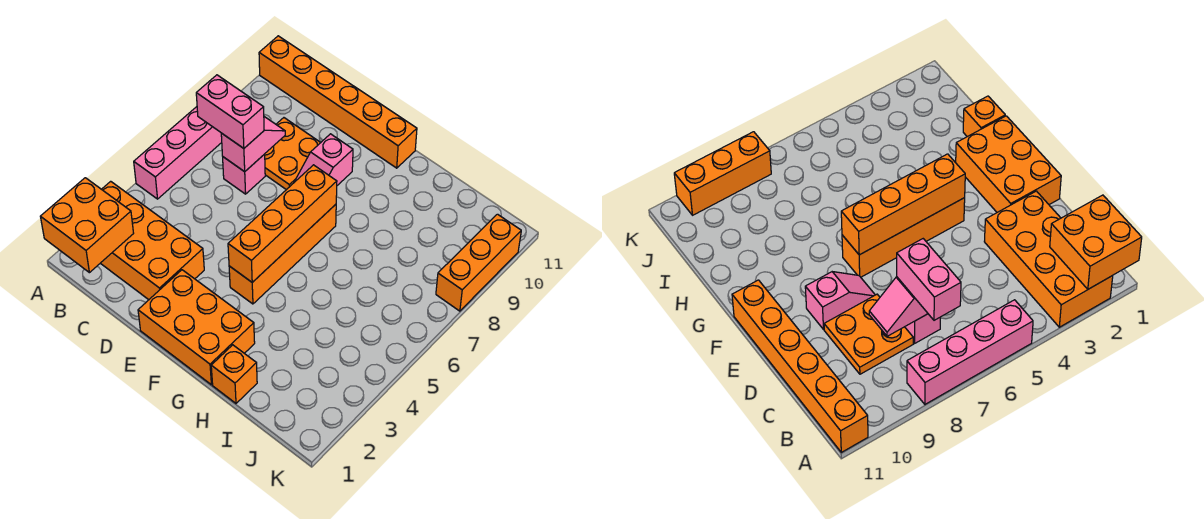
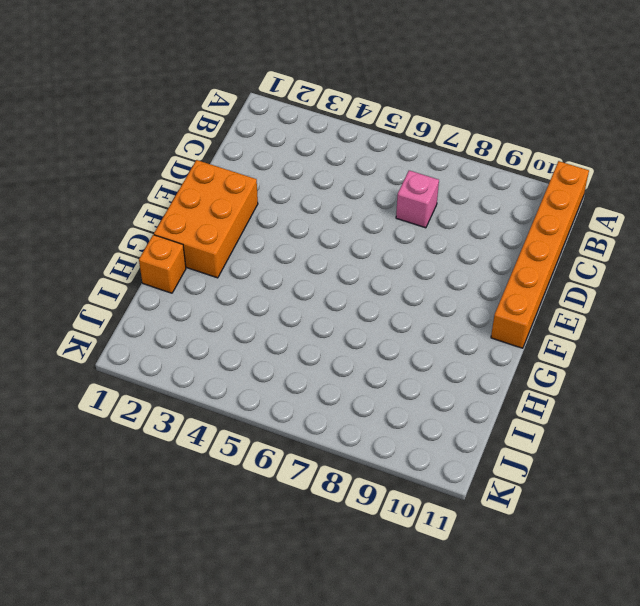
none -> orange 2x4 brick [101,181,204,300]
none -> pink 1x4 brick [134,107,222,199]
none -> orange 2x2 plate [265,118,321,190]

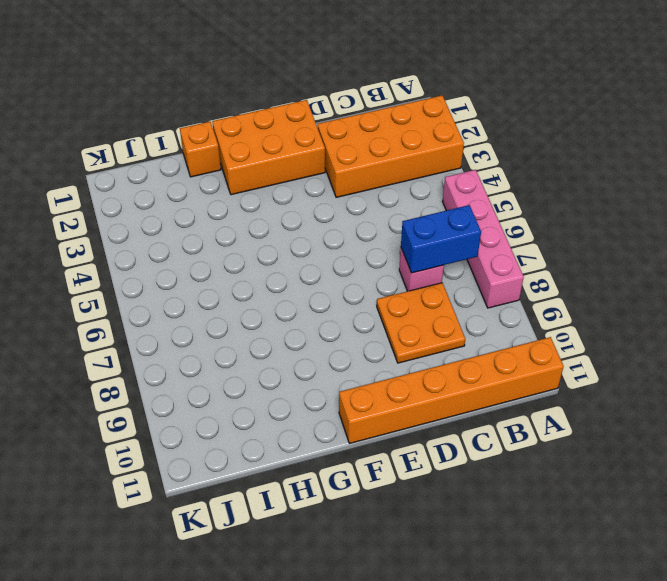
blue 1x2 brick [401,205,481,273] -> pink 1x2 slope [221,117,285,172]
none -> pink 1x2 slope [294,134,353,185]
none -> orange 1x4 brick [229,204,336,304]
none -> orange 1x3 brick [436,214,521,311]

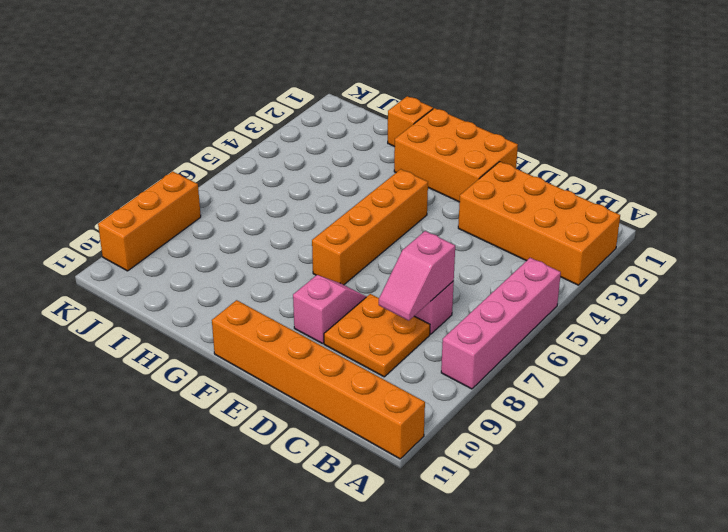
none -> orange 2x2 brick [40,178,134,273]
none -> orange 1x4 brick [228,165,337,282]
none -> pink 1x2 brick [196,75,264,148]

